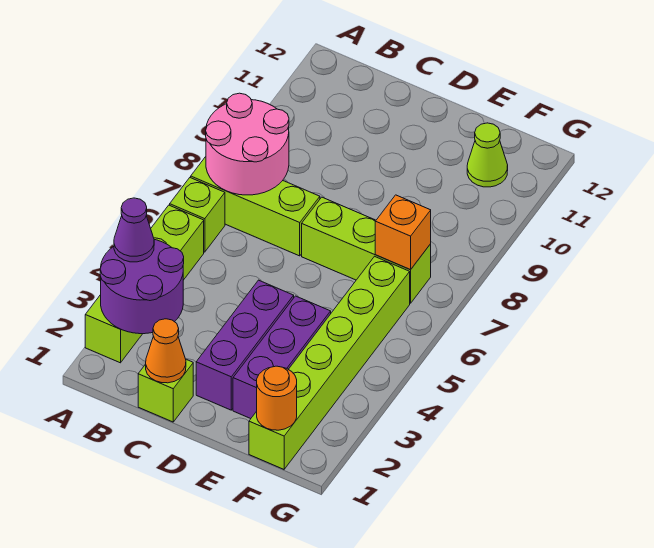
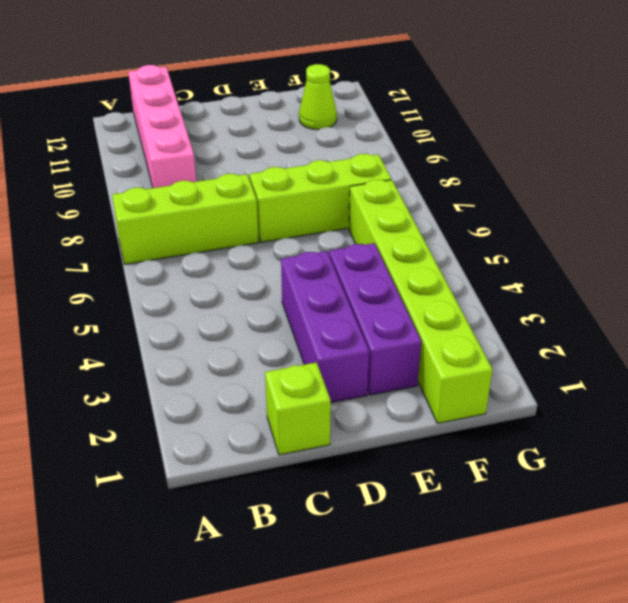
pink 1x4 brick [128,65,196,188] -> none
none -> lime 1x4 brick [85,205,204,363]
none -> lime 1x1 brick [170,178,225,252]
none -> purple 2x2 round brick [100,240,184,334]

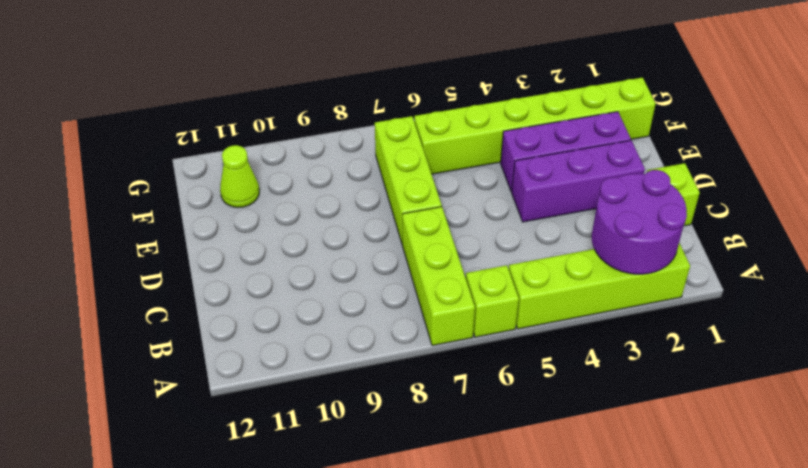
none -> pink 2x2 round brick [206,93,289,195]
none -> orange 1x1 cone [146,319,186,383]
none -> orange 1x1 round brick [257,366,297,430]

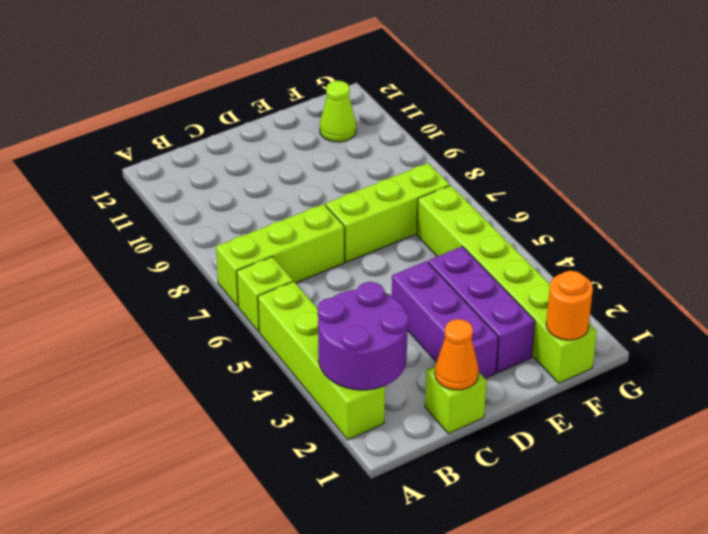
none -> pink 2x2 round brick [206,93,289,195]
none -> orange 1x1 brick [375,195,431,270]
none -> purple 1x1 cone [114,198,154,262]

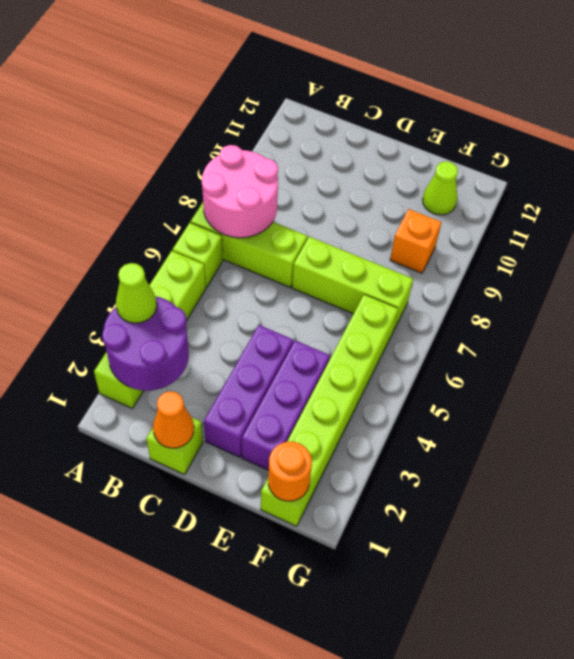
lime 1x1 cone [116,263,157,323] -> purple 1x1 cone [114,198,154,262]
orange 1x1 brick [390,209,441,273] -> orange 1x1 brick moved to [375,195,431,270]

